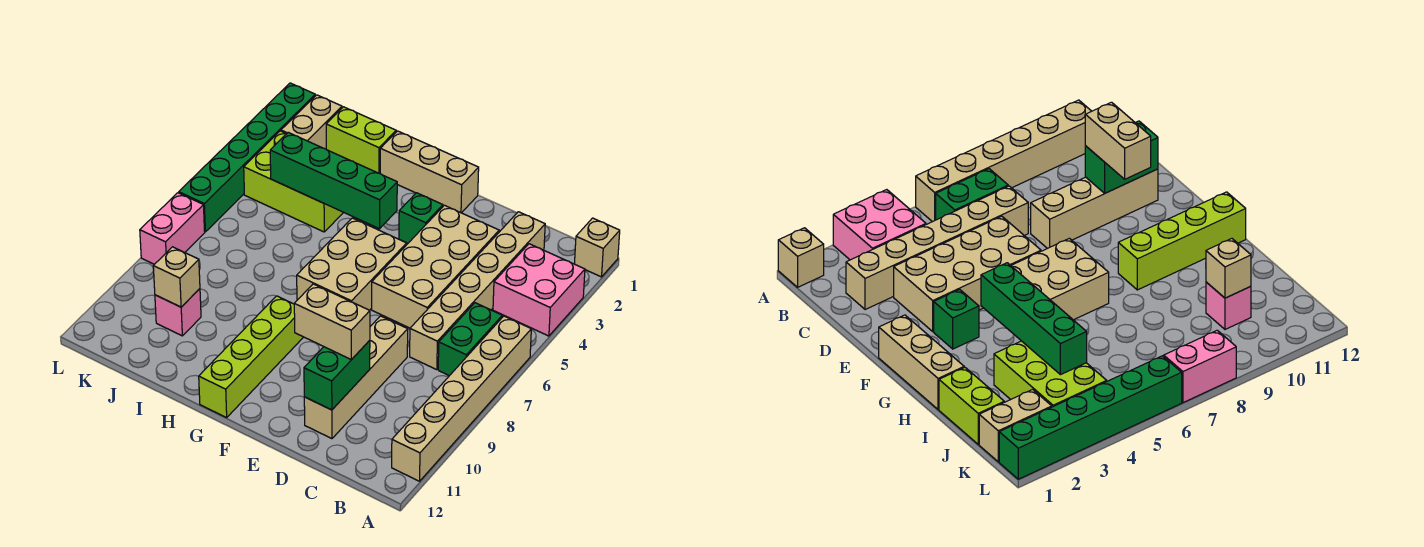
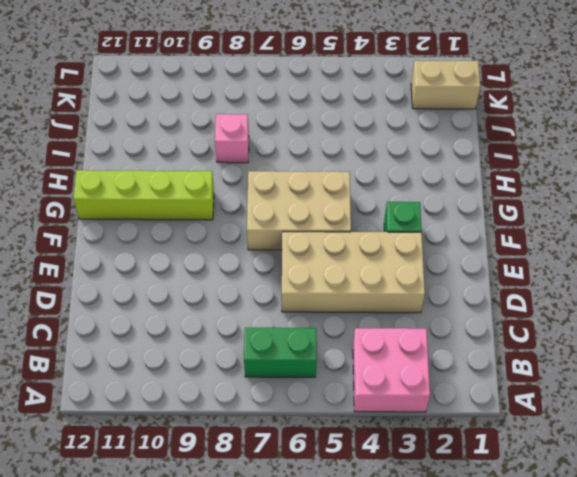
pink 1x1 brick [215,114,249,163] -> pink 1x1 brick moved to [155,289,201,336]
none -> tan 1x1 brick [574,218,620,277]
none -> tan 1x6 brick [392,316,531,481]
none -> tan 1x6 brick [410,212,545,370]

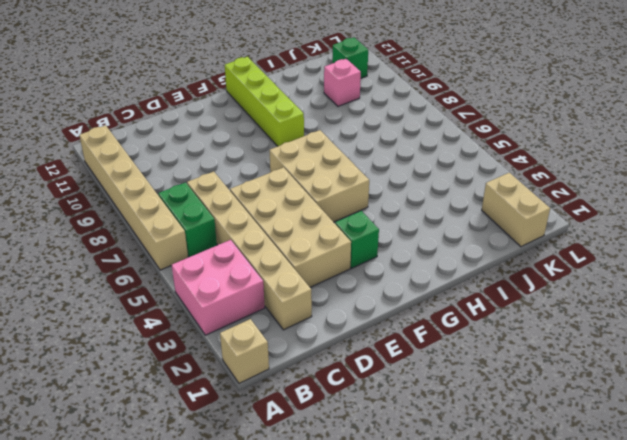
green 1x1 brick [332,38,368,78] -> none
none -> tan 1x4 brick [304,316,408,439]
none -> tan 1x3 brick [380,131,479,213]
none -> lime 1x2 brick [326,107,396,174]

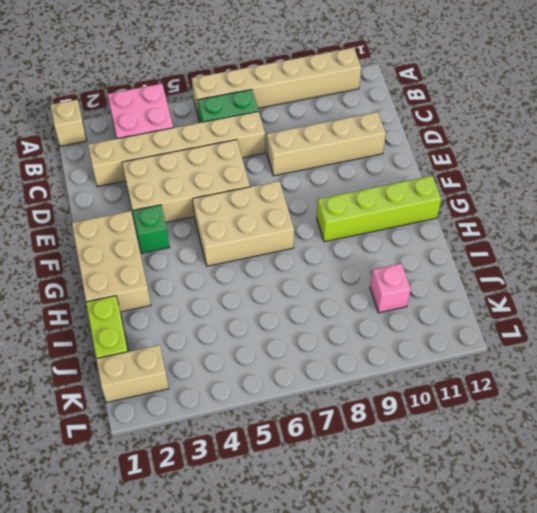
tan 2x3 brick [72,211,151,312] -> tan 1x3 brick [380,131,479,213]
none -> lime 2x3 brick [244,131,344,232]
none -> green 1x6 brick [179,83,315,232]
none -> pink 1x2 brick [140,193,205,264]

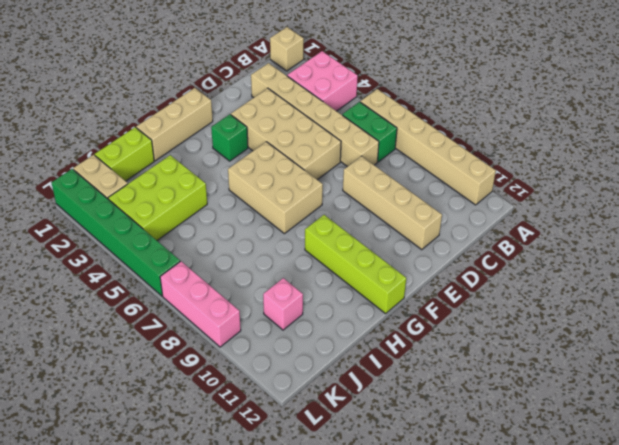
pink 1x3 brick [160,261,241,347] -> pink 1x2 brick [140,193,205,264]
none -> green 1x2 brick [304,340,370,410]
none -> green 1x4 brick [270,132,397,229]
none -> tan 1x1 brick [153,247,200,307]

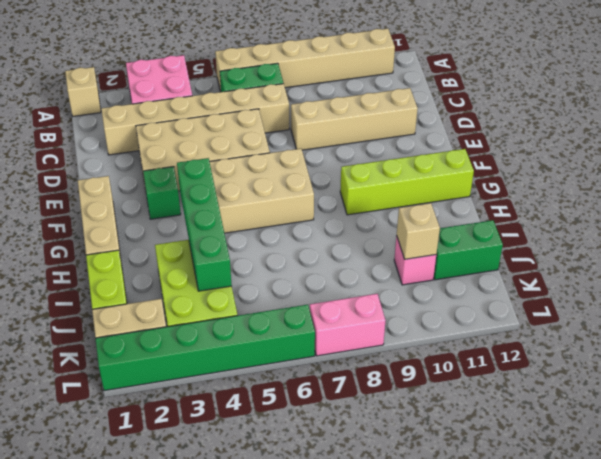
green 1x2 brick [434,220,503,280] -> green 1x2 brick moved to [304,340,370,410]
none -> tan 1x2 brick [294,284,370,360]

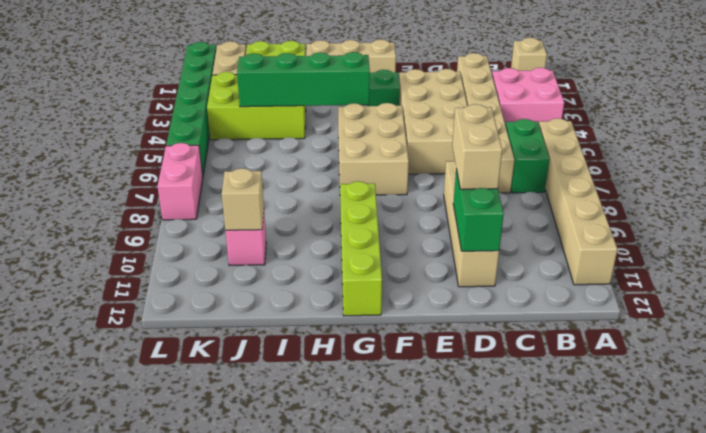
tan 1x2 brick [452,104,502,189] -> tan 1x2 brick turned to [294,284,370,360]

